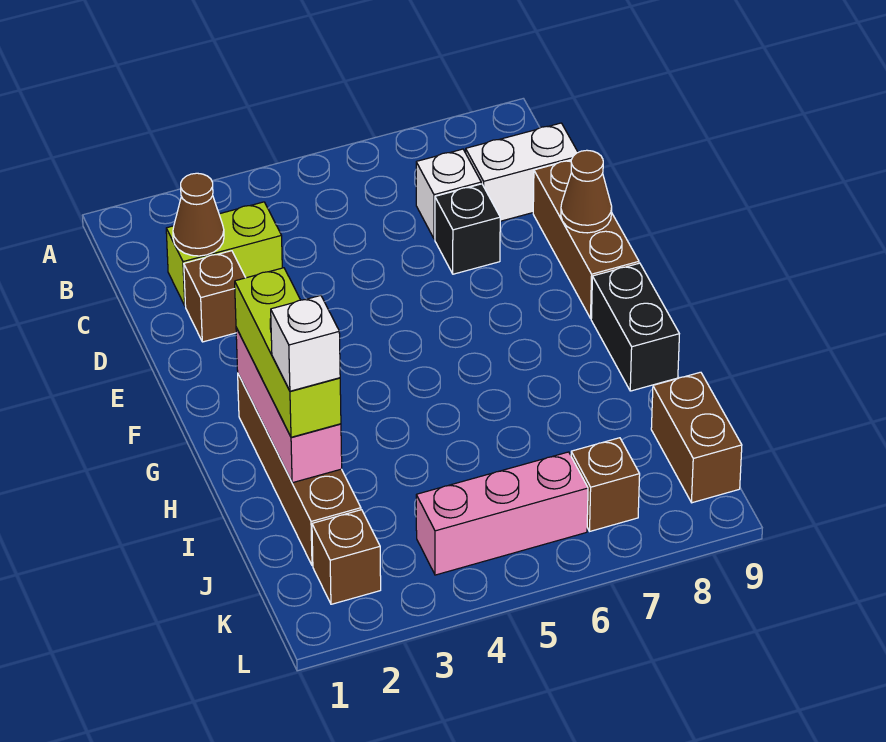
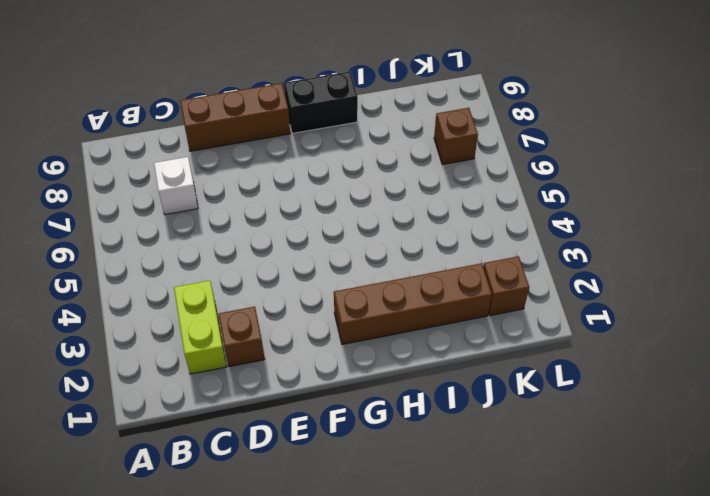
none -> white 1x2 brick [466,123,578,221]
none -> black 1x1 brick [435,184,500,274]
none -> brown 1x2 brick [651,372,742,503]

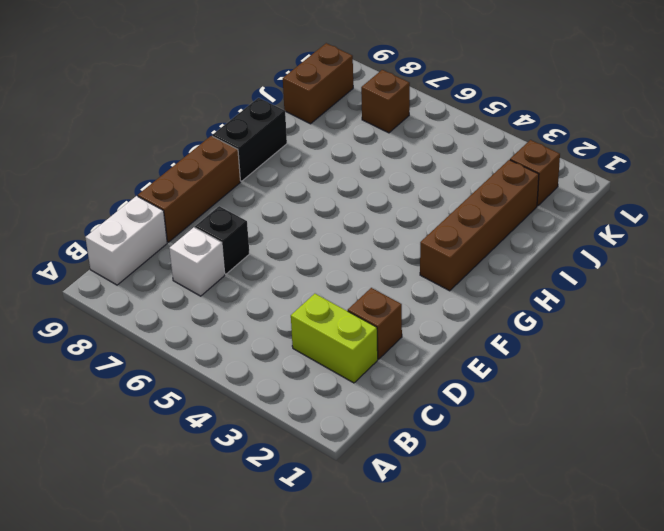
white 1x2 brick [85,196,167,285] -> white 1x2 brick turned to [466,123,578,221]
none -> pink 1x3 brick [416,452,588,575]
none -> brown 1x1 cone [173,173,224,256]
none -> brown 1x1 cone [561,150,612,233]

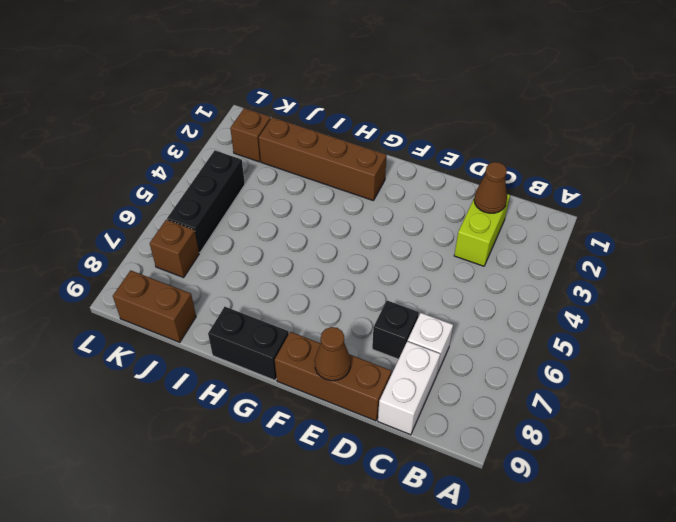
black 1x3 brick [167,150,245,253] -> pink 1x3 brick [416,452,588,575]
none -> brown 1x1 brick [184,251,245,342]
none -> pink 1x3 brick [236,328,342,483]
none -> lime 1x3 brick [235,268,341,437]

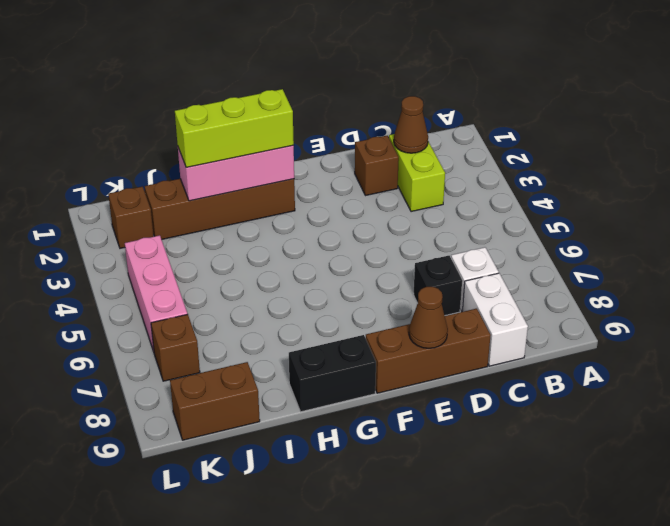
none -> white 1x1 brick [271,295,340,391]

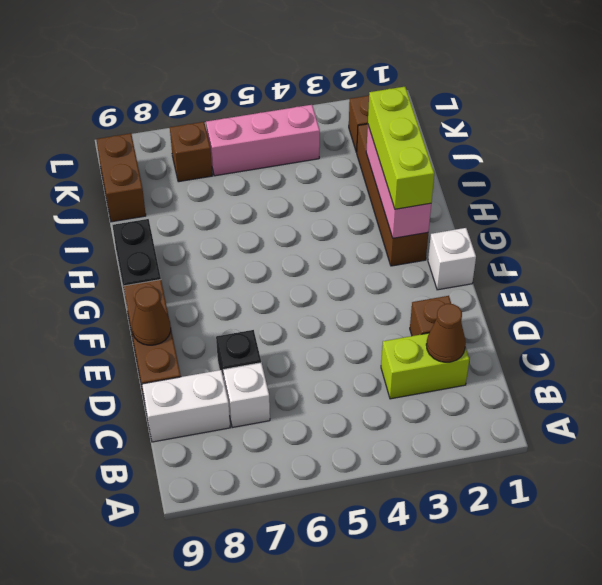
white 1x1 brick [428,228,476,290] -> white 1x1 brick moved to [271,295,340,391]

